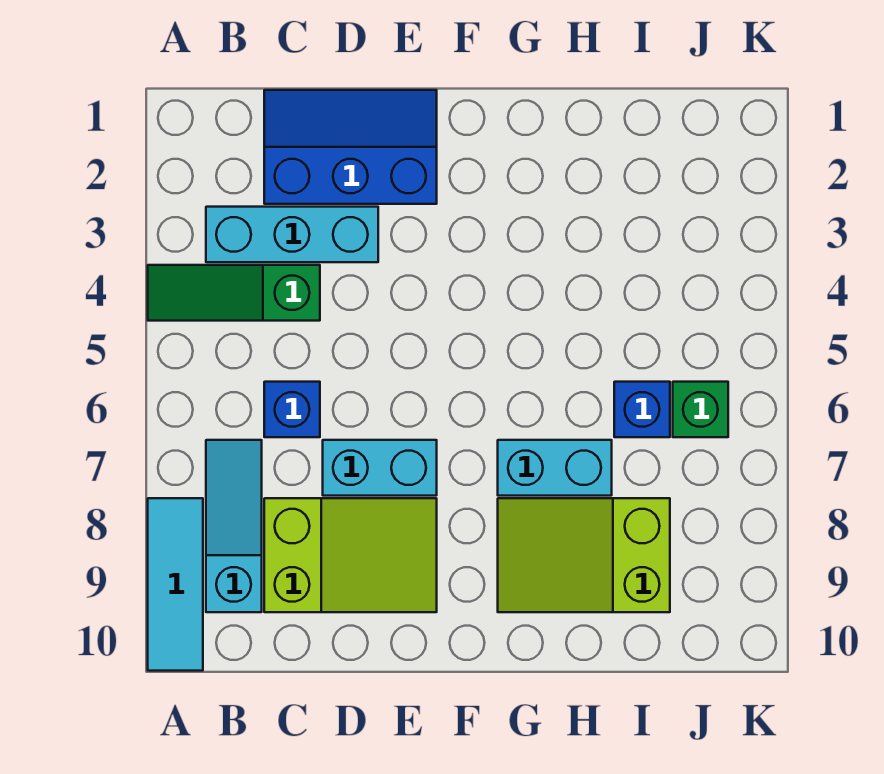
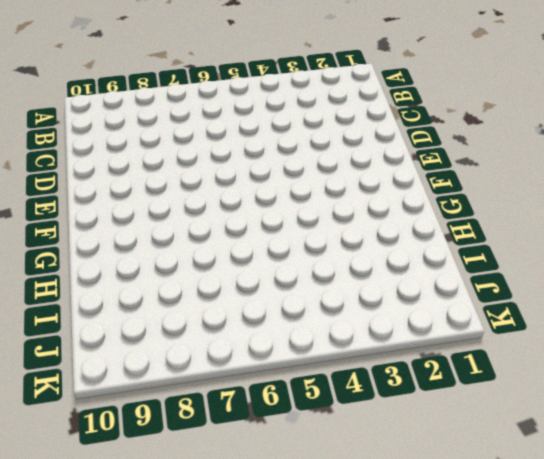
none -> green 1x3 slope [148,265,320,321]
none -> cyan 1x3 tile [148,498,203,671]
none -> cyan 1x3 brick [206,207,378,262]

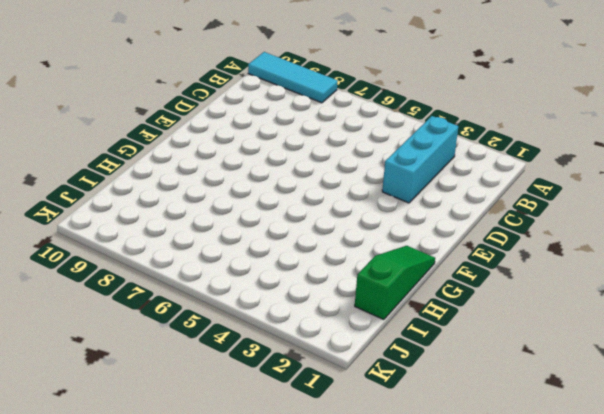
green 1x3 slope [355,246,435,320] -> green 1x3 slope moved to [148,265,320,321]
none -> cyan 1x3 slope [206,440,262,612]
none -> blue 2x3 slope [264,90,437,204]
none -> blue 1x1 brick [264,382,320,437]

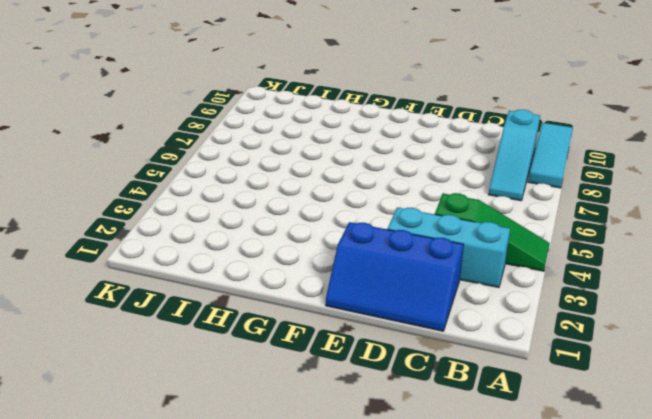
none -> blue 1x1 brick [264,382,320,437]
none -> lime 2x3 slope [264,498,437,612]
none -> cyan 1x2 brick [323,440,437,496]

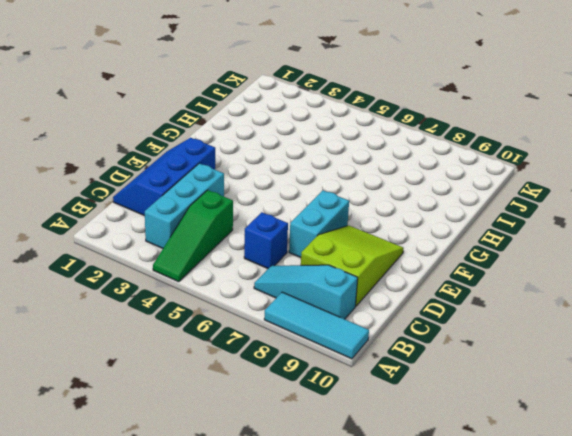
none -> cyan 1x2 brick [498,440,612,496]
none -> lime 2x3 slope [498,498,670,612]
none -> blue 1x1 brick [614,382,670,437]

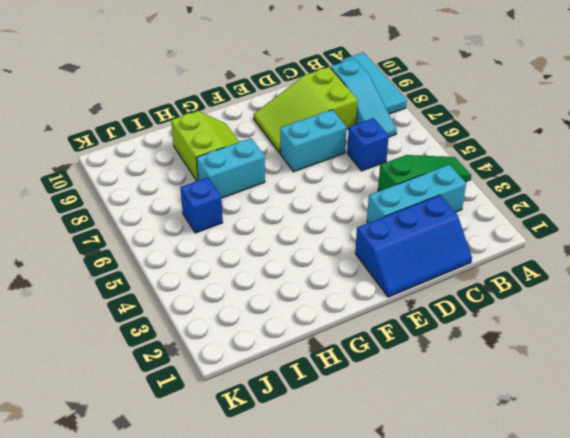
lime 2x2 slope [171,111,239,181] -> lime 2x3 slope [498,498,670,612]
none -> green 1x1 brick [673,382,728,437]

